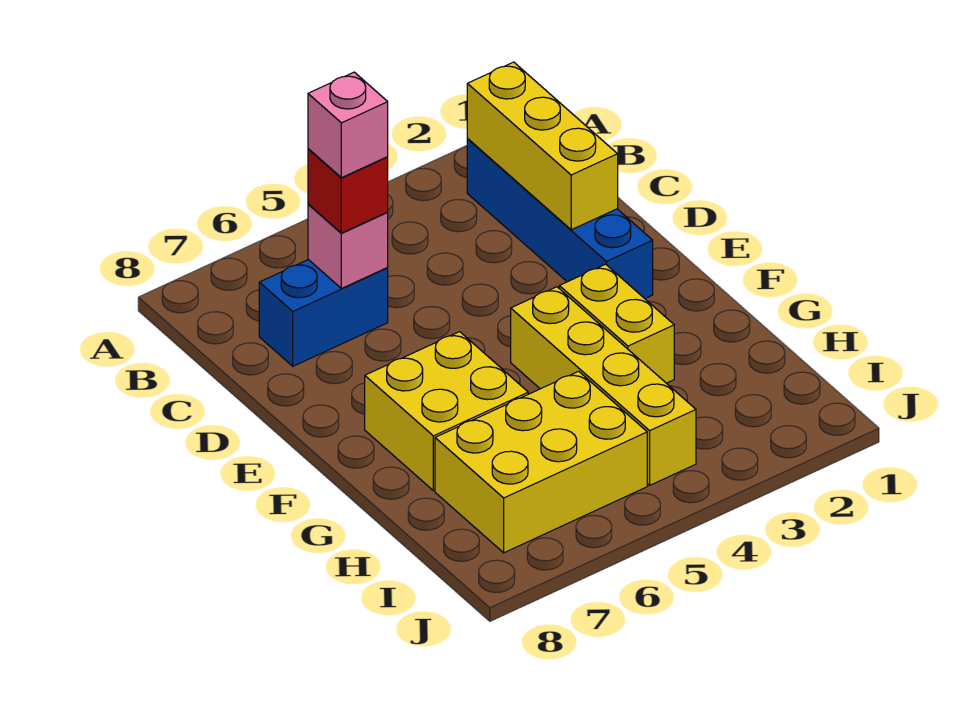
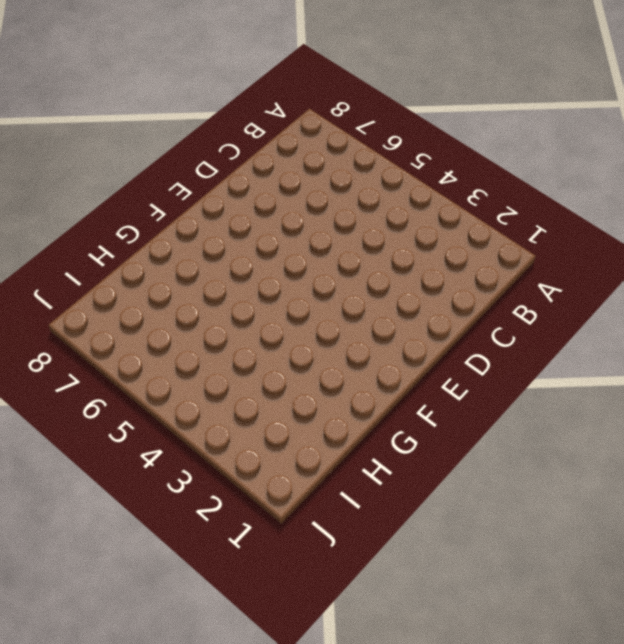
none -> blue 1x4 brick [467,139,653,298]
none -> blue 1x2 brick [259,260,388,366]

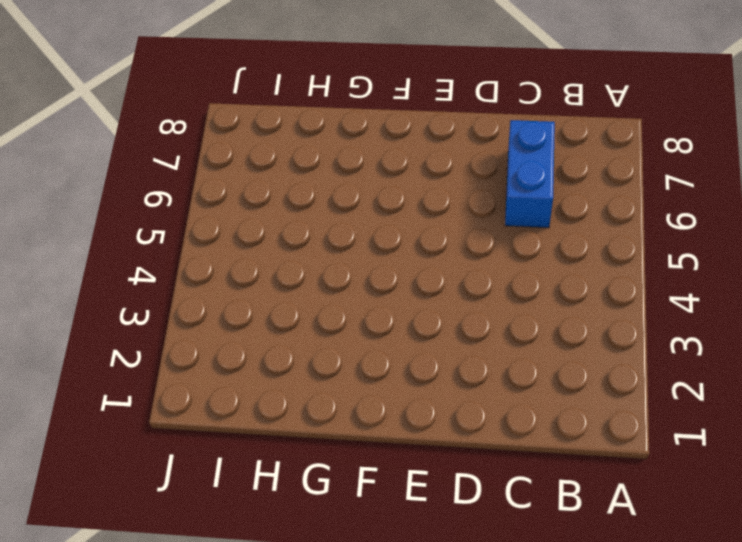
none -> blue 1x4 brick [467,139,653,298]
none -> yellow 1x2 brick [559,264,674,383]

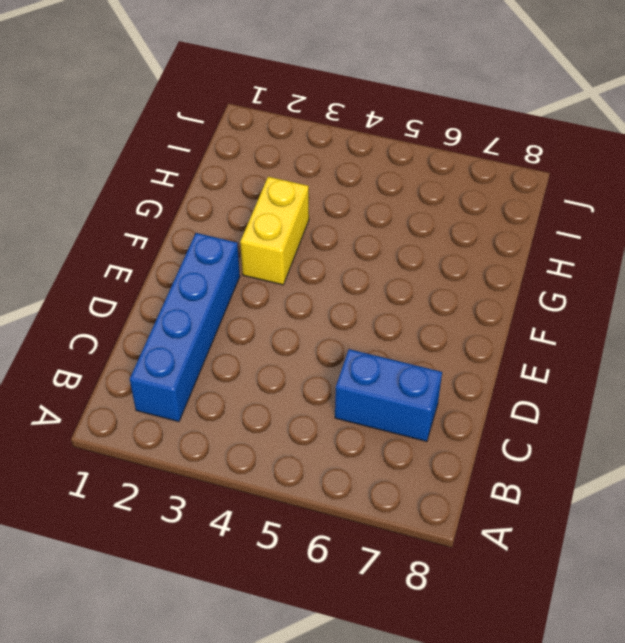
none -> yellow 1x4 brick [511,287,696,485]
none -> yellow 2x2 brick [365,332,528,491]

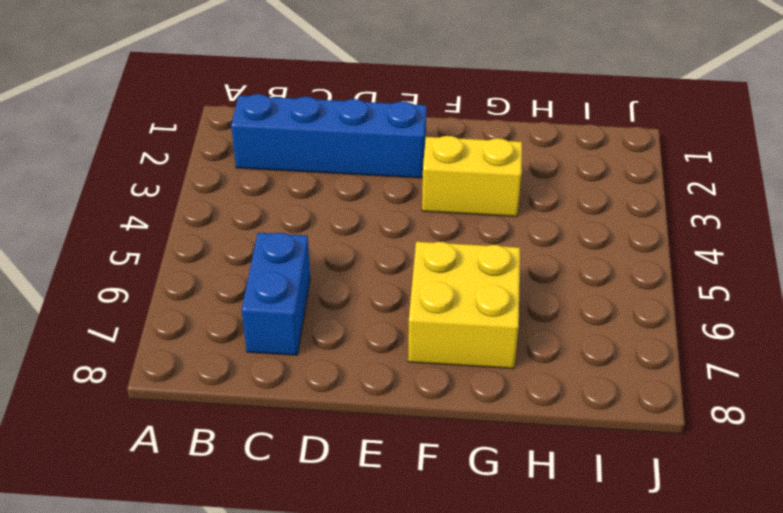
none -> yellow 1x4 brick [511,287,696,485]
none -> yellow 2x3 brick [435,371,647,553]

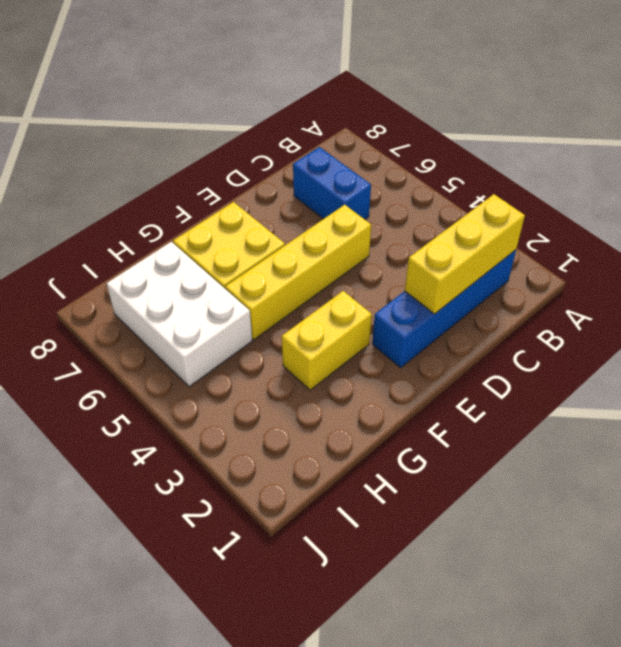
yellow 1x4 brick [225,205,371,339] -> yellow 1x4 brick moved to [511,287,696,485]
white 2x3 brick [107,242,252,387] -> yellow 2x3 brick [435,371,647,553]
none -> pink 1x1 brick [308,204,388,289]
none -> red 1x1 brick [308,149,388,233]

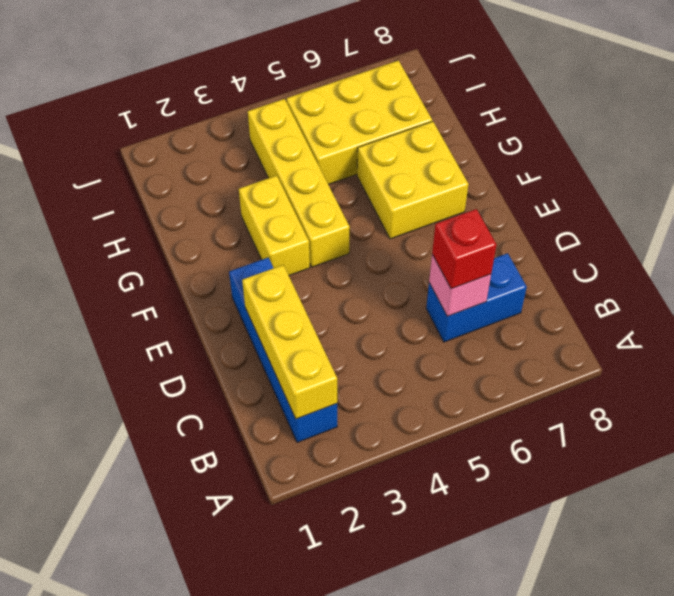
none -> pink 1x1 brick [308,72,388,178]

